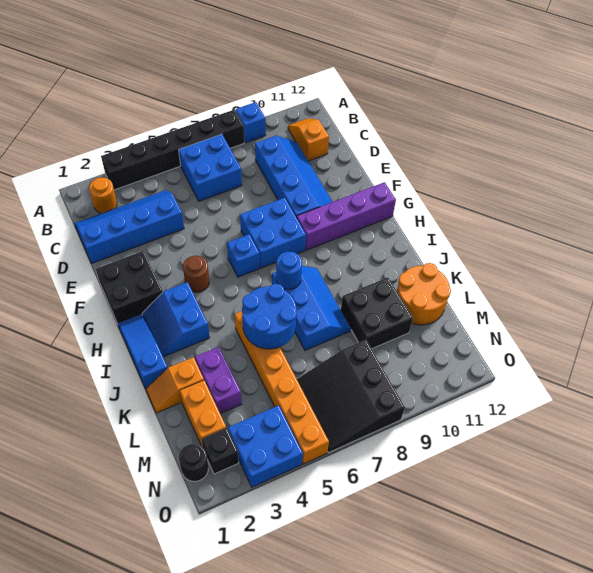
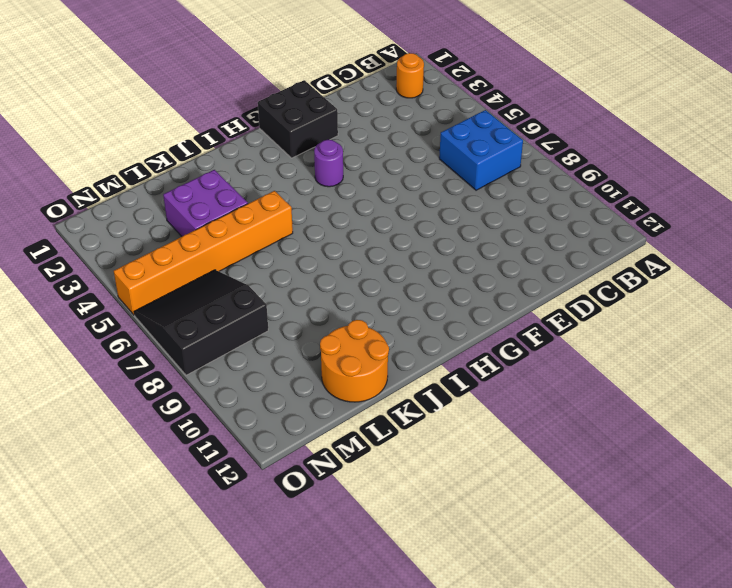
purple 1x1 round brick [314,140,343,187] -> brown 1x1 round brick [183,256,209,292]
purple 2x2 brick [163,170,248,237] -> purple 1x2 brick [195,347,242,414]
none -> black 1x6 brick [101,110,244,190]
none -> blue 1x1 brick [236,102,266,143]
none -> orange 1x2 slope [288,118,329,161]

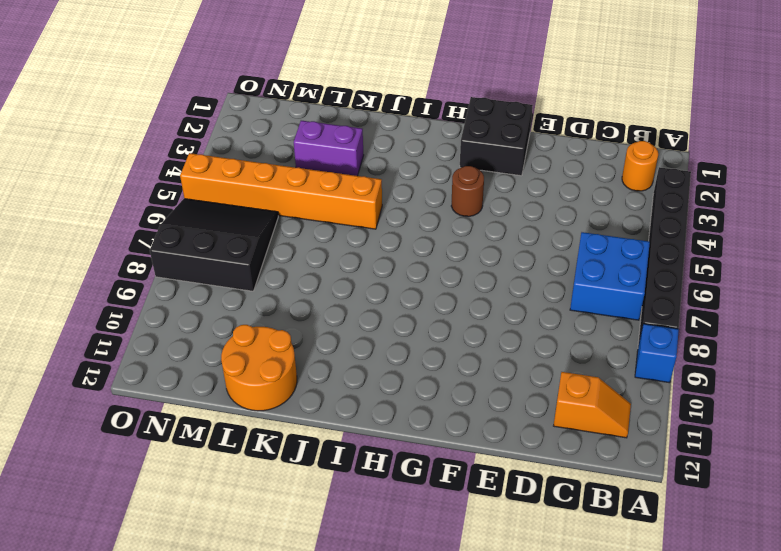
none -> blue 2x4 slope [75,190,184,263]
none -> blue 2x4 slope [255,135,333,217]
none -> blue 2x2 brick [240,198,306,268]

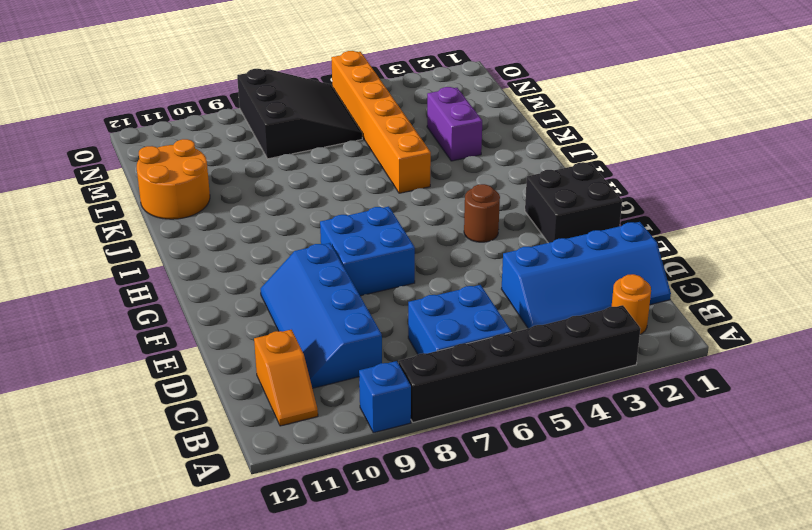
none -> blue 1x1 brick [227,234,260,277]
none -> purple 1x4 brick [297,182,396,250]
none -> blue 1x3 slope [118,314,168,388]

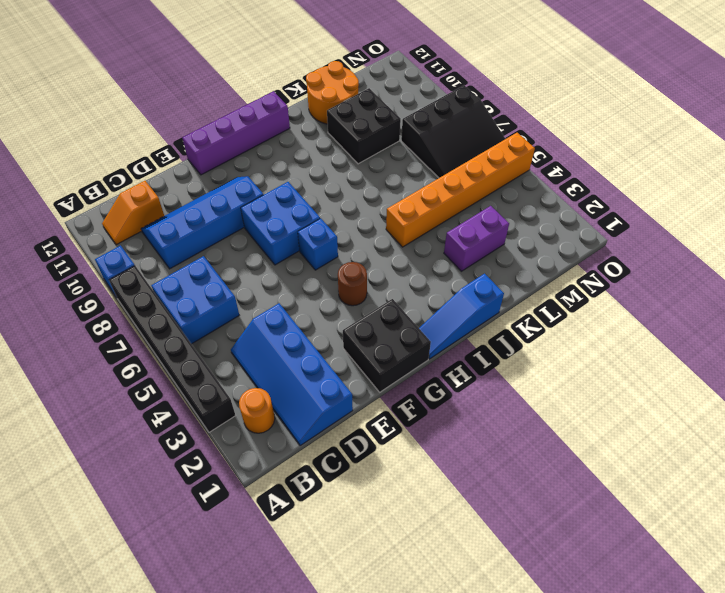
purple 1x4 brick [182,91,290,175] -> purple 1x4 brick turned to [297,182,396,250]
none -> blue 2x2 slope [142,282,210,357]
none -> blue 2x3 slope [272,266,351,350]
none -> orange 1x2 slope [146,357,204,413]

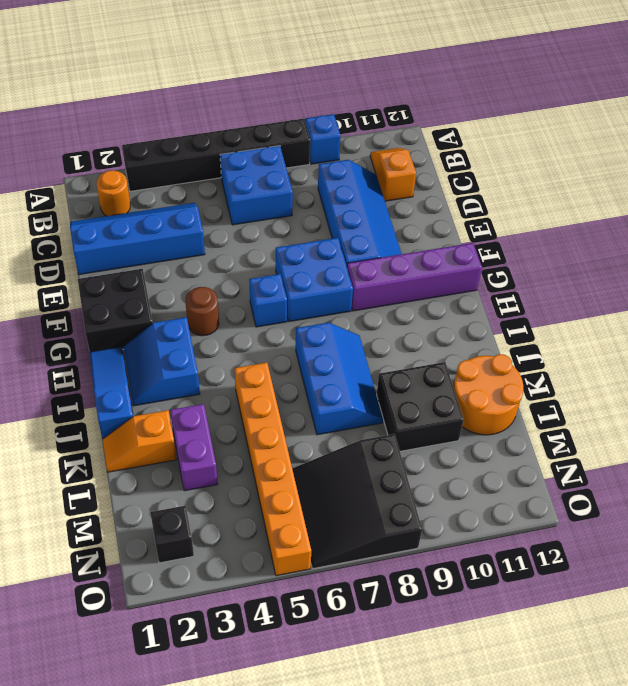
none -> orange 1x2 brick [180,380,226,447]
none -> black 1x1 round brick [179,444,208,481]
none -> blue 2x2 brick [228,405,303,487]

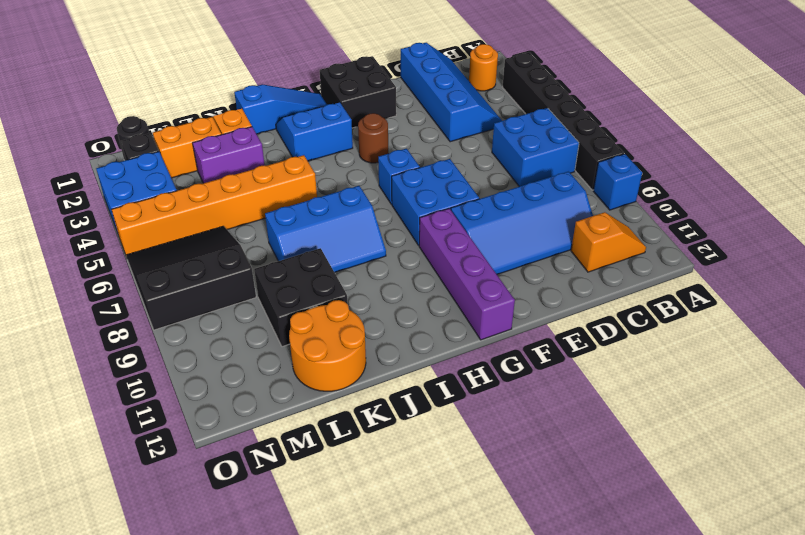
none -> blue 1x1 round brick [276,251,302,289]
none -> blue 2x2 round brick [242,284,297,349]

